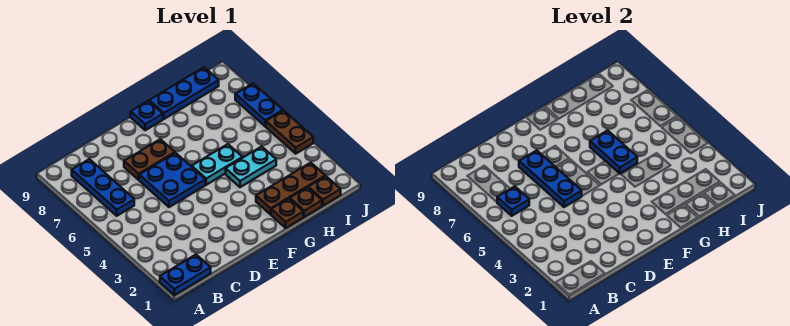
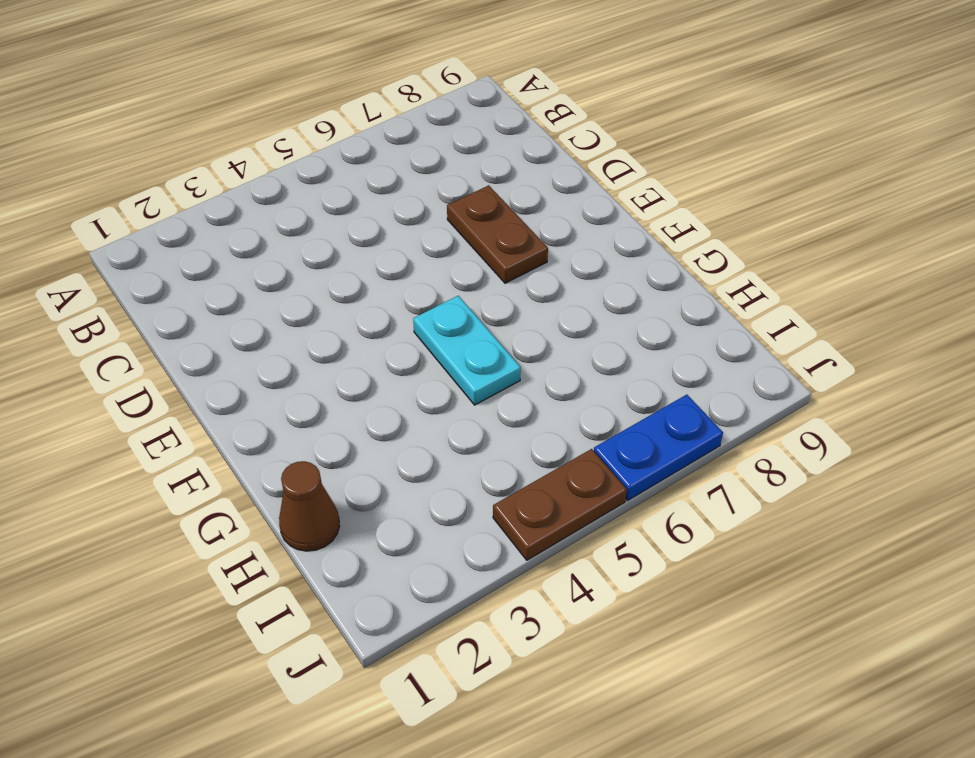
brown 1x1 cone [279,461,340,551] -> brown 1x1 plate [290,187,322,217]
none -> blue 1x2 plate [160,255,211,295]
none -> blue 1x3 plate [72,159,134,216]
none -> blue 2x2 plate [139,153,205,207]

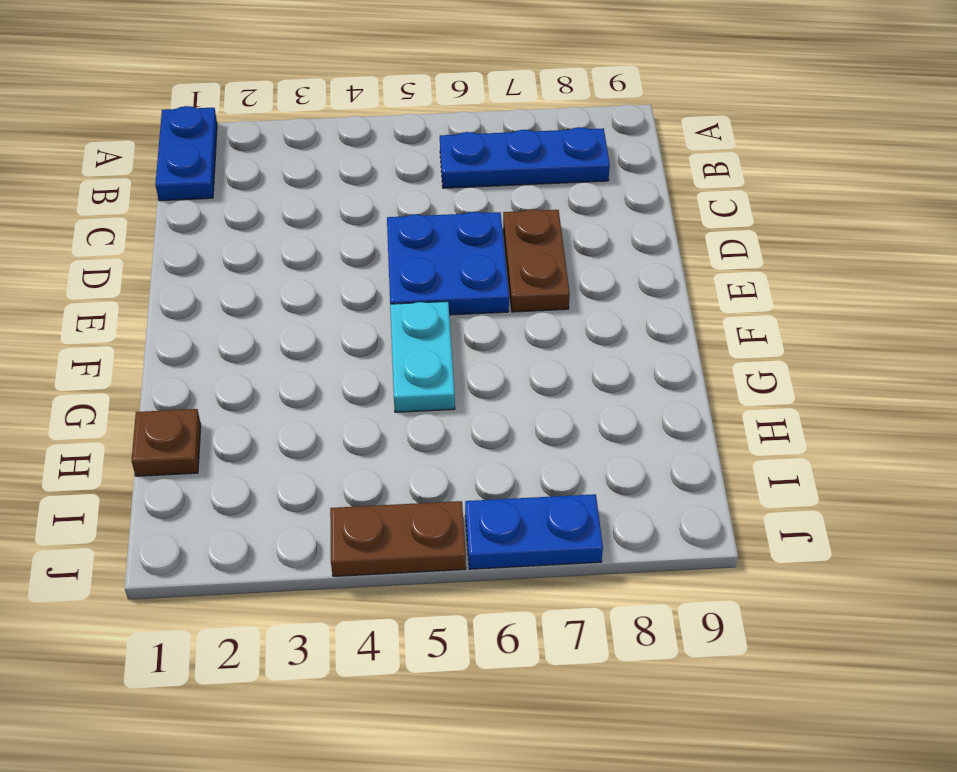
none -> blue 1x1 plate [131,101,163,130]
none -> brown 1x1 plate [271,199,303,228]
none -> brown 1x3 plate [256,163,325,214]

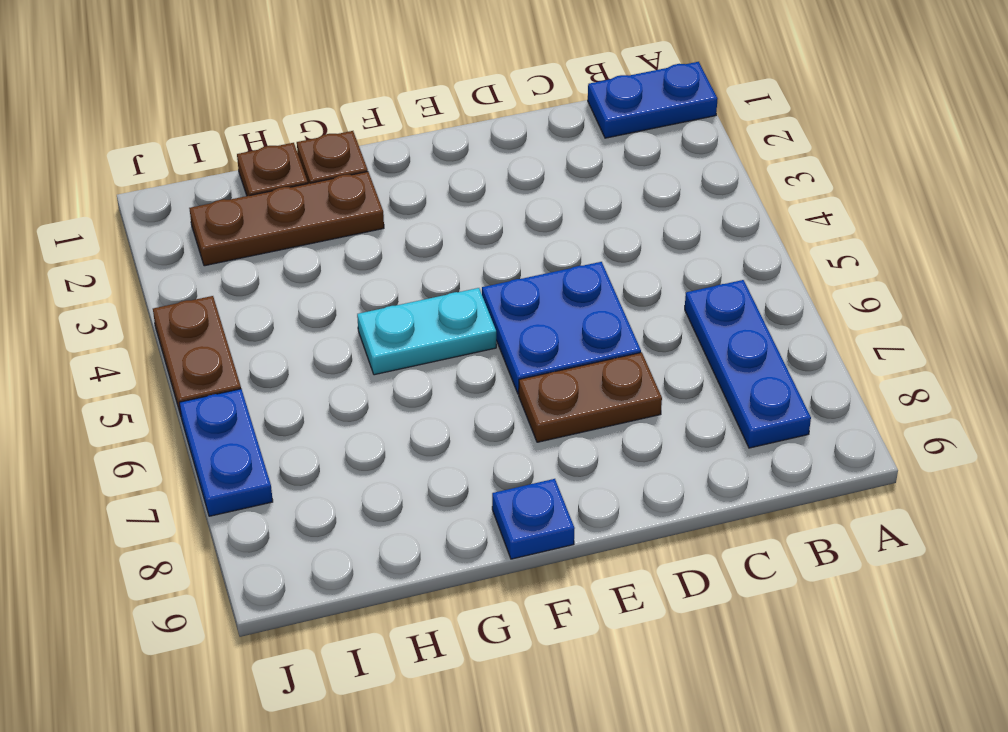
none -> cyan 1x2 plate [226,146,276,187]
none -> blue 1x3 plate [149,67,219,119]
none -> brown 1x1 plate [308,176,341,206]

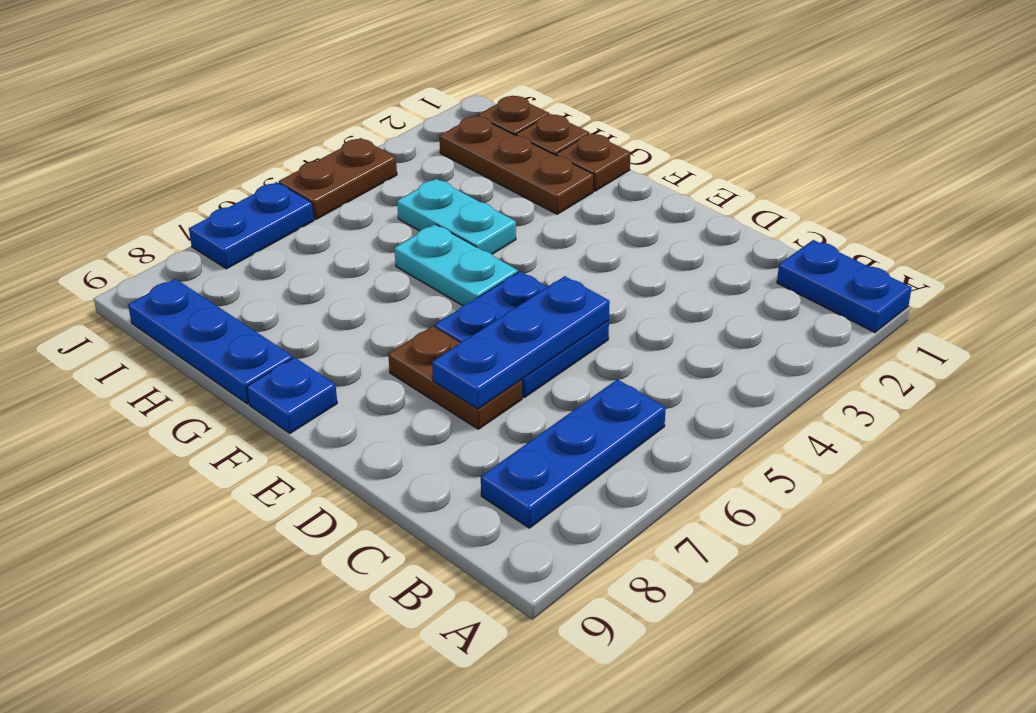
none -> blue 1x1 plate [497,186,529,216]
none -> blue 1x2 plate [590,130,637,173]

